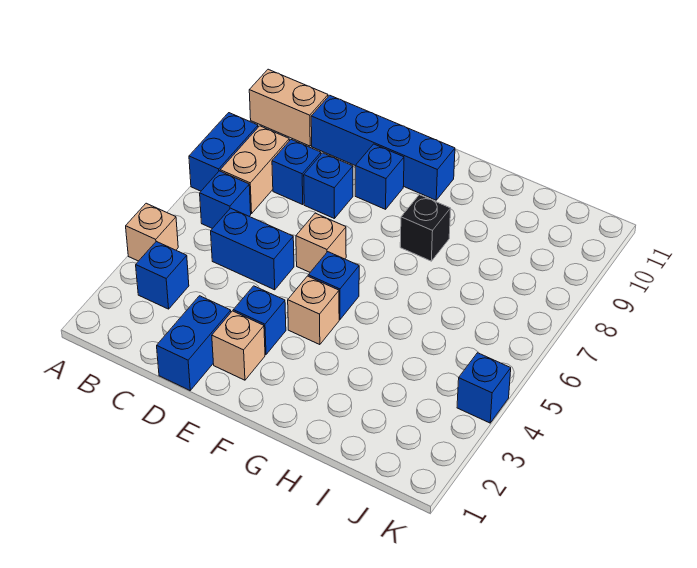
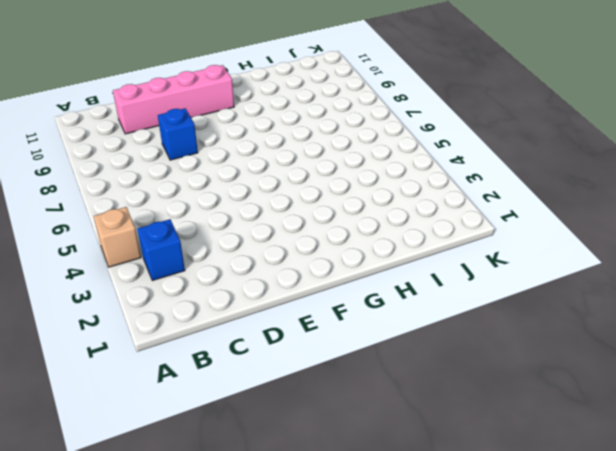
pink 1x4 brick [113,65,234,134] -> blue 1x4 brick [311,95,455,200]
none -> blue 1x2 brick [189,113,258,191]
none -> tan 1x2 brick [249,69,328,146]
none -> blue 1x1 brick [200,171,251,228]

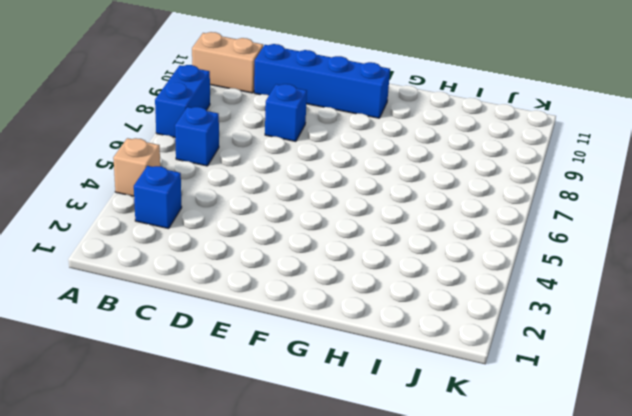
none -> tan 1x2 brick [220,126,289,214]
none -> blue 1x2 brick [211,208,294,290]
none -> blue 1x1 brick [272,140,321,205]

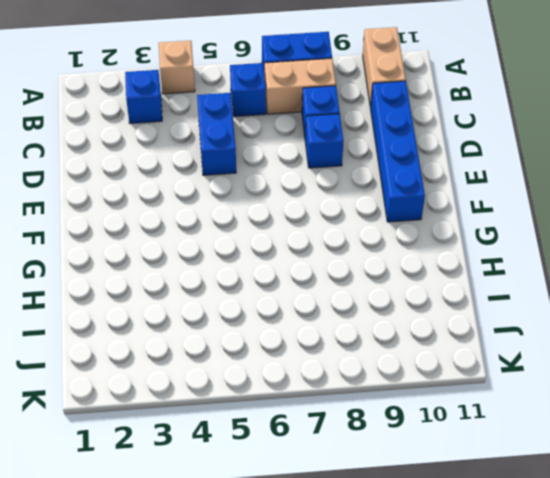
none -> blue 1x2 brick [157,296,231,390]
none -> tan 1x1 brick [212,311,265,380]
none -> blue 1x1 brick [233,286,286,354]

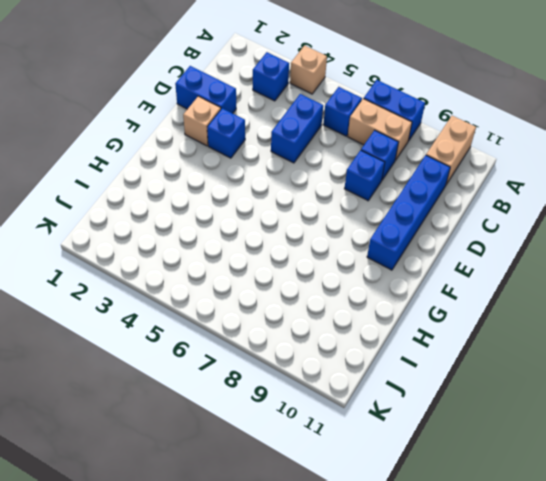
none -> tan 1x1 brick [296,213,346,272]
none -> blue 1x1 brick [355,144,404,209]
none -> tan 1x1 brick [288,276,339,345]

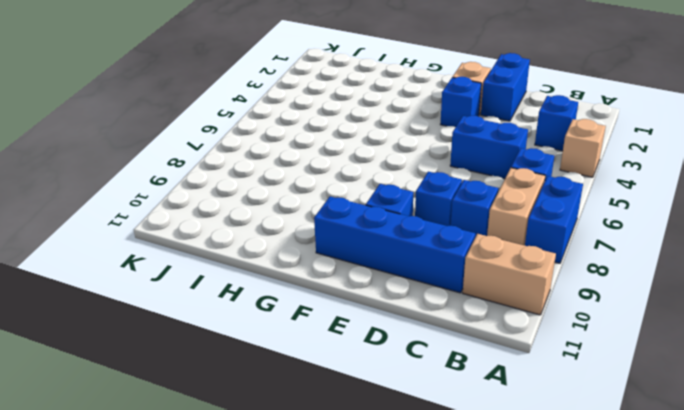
none -> tan 1x1 brick [296,213,346,272]
none -> tan 1x1 brick [288,276,339,345]
none -> blue 1x1 brick [308,252,359,319]

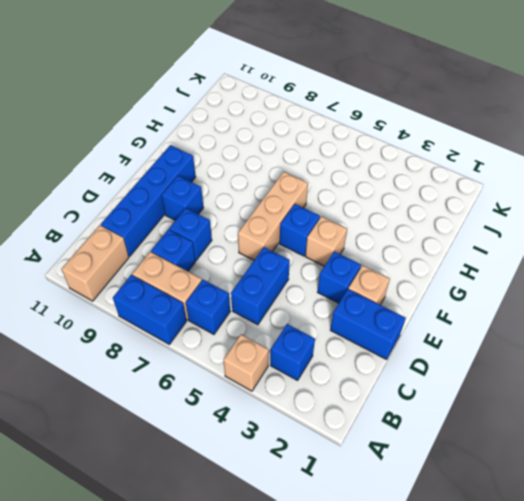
tan 1x3 brick [238,172,308,260] -> tan 1x1 brick [296,213,346,272]
none -> black 1x1 brick [400,195,451,261]
none -> blue 1x1 brick [457,353,511,423]

